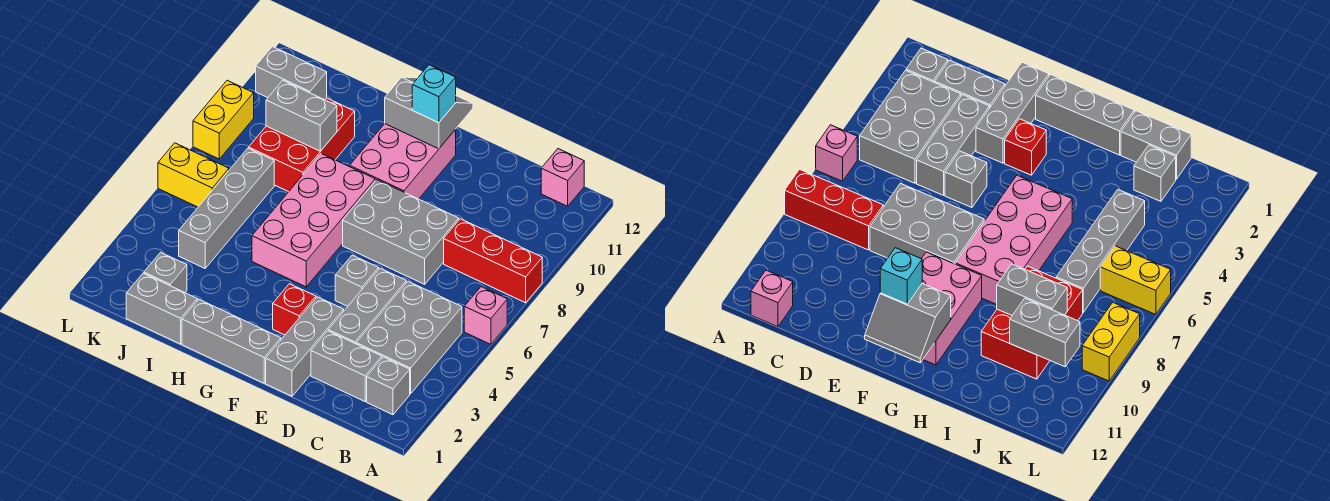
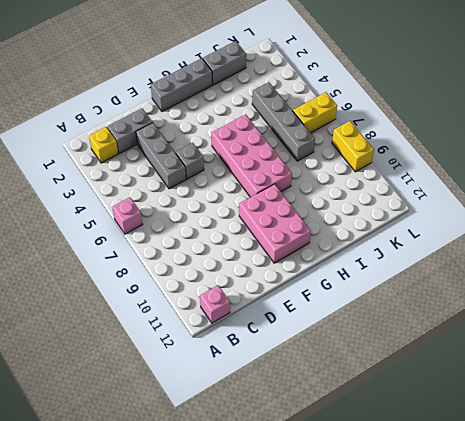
yellow 1x1 brick [89,127,118,163] -> grey 1x1 brick [367,357,410,415]
none -> red 1x3 brick [444,219,542,303]
none -> grey 2x3 brick [356,281,462,394]
none -> grey 2x3 brick [343,180,459,284]

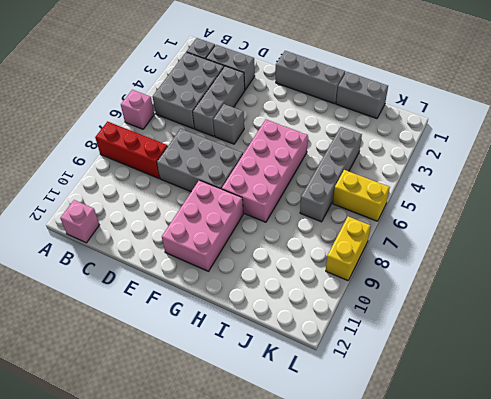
none -> grey 1x3 brick [266,297,344,396]
none -> red 1x1 brick [273,284,316,335]
none -> red 2x3 brick [249,98,355,192]

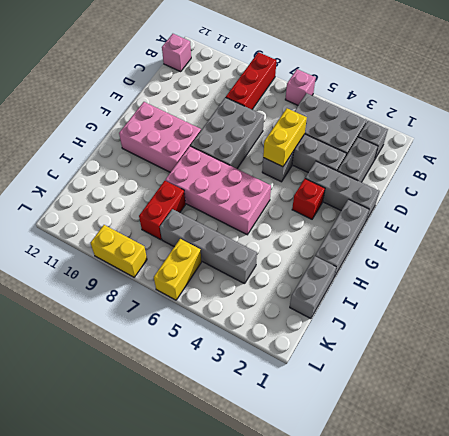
yellow 1x2 brick [263,108,307,167] -> none
red 1x2 brick [139,181,186,240] -> red 2x3 brick [249,98,355,192]
none -> grey 1x1 brick [144,252,187,293]
none -> grey 2x2 slope [385,77,473,149]
none -> grey 1x2 brick [266,80,337,151]

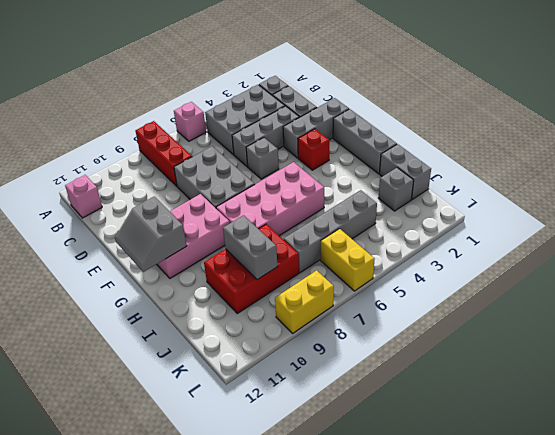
none -> grey 1x2 brick [256,46,327,100]
none -> cyan 1x1 brick [412,65,456,123]

